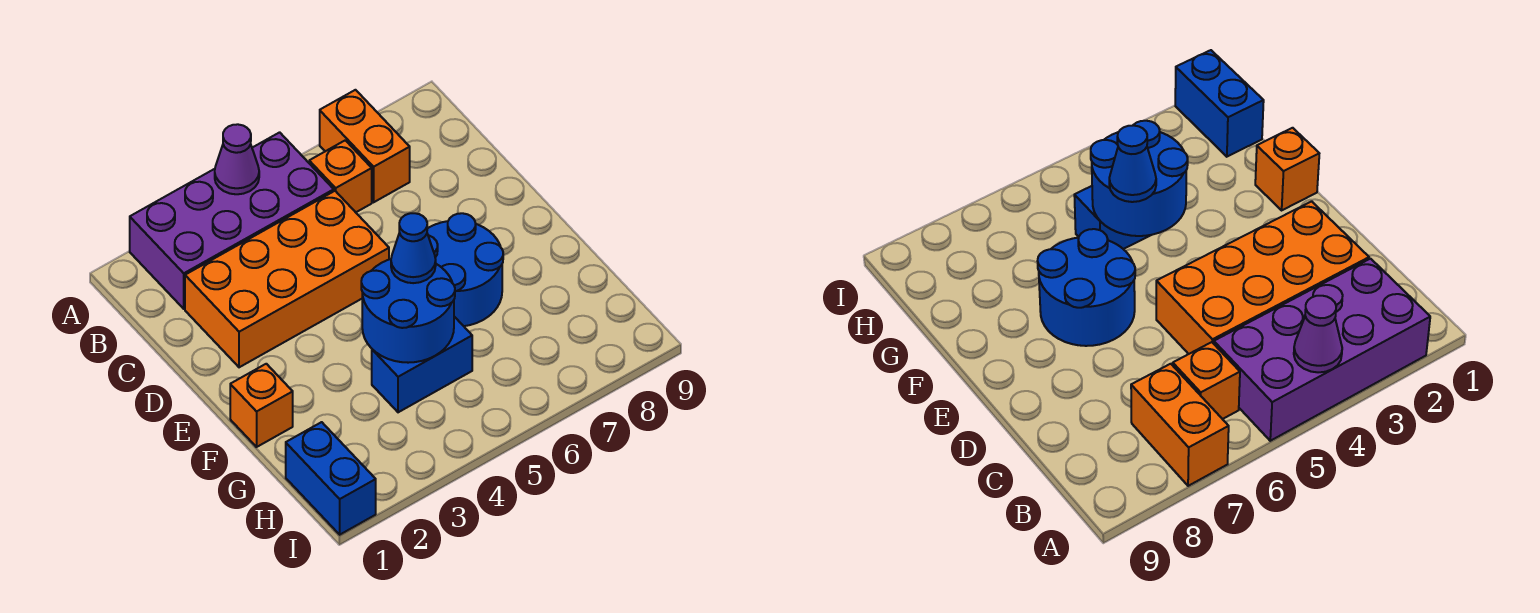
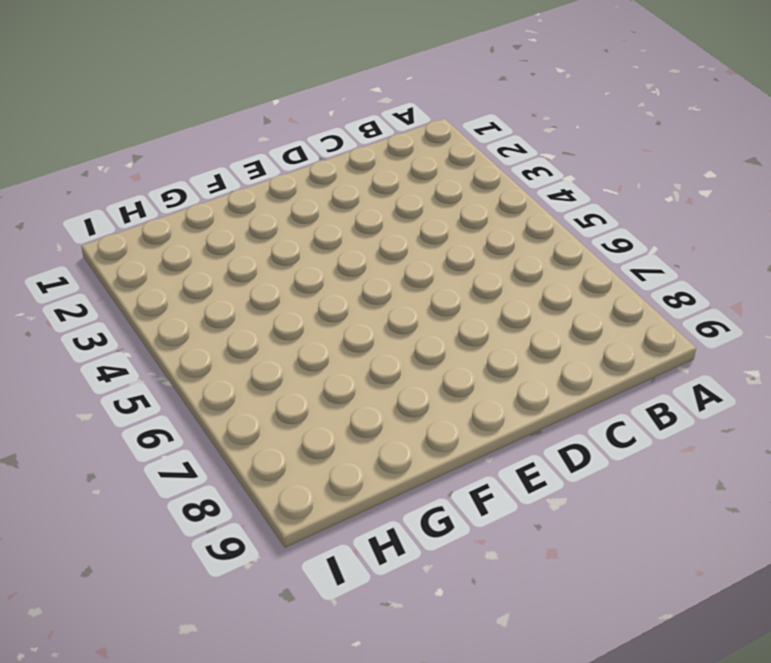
none -> purple 2x4 brick [130,132,334,309]
none -> orange 1x2 brick [320,90,410,202]

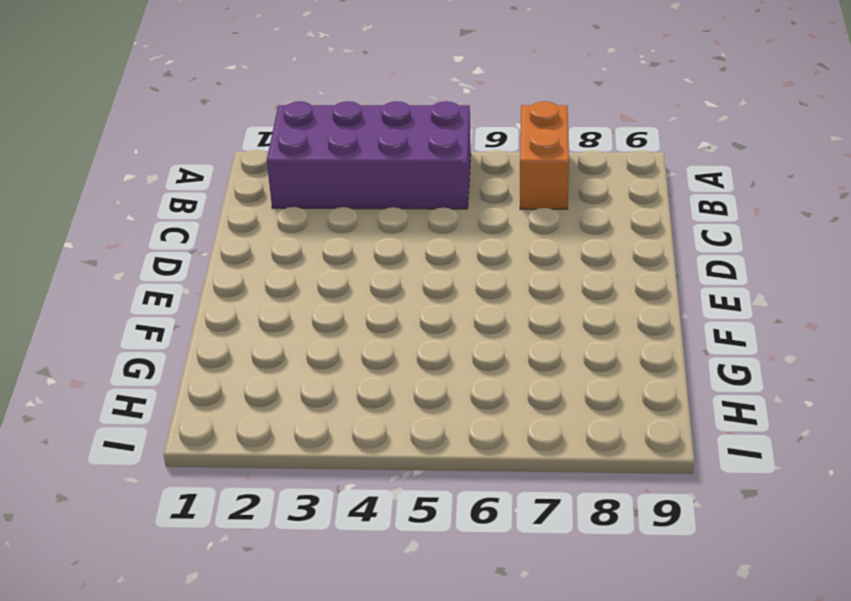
none -> orange 1x1 brick [309,140,372,212]
none -> orange 2x4 brick [185,191,389,367]

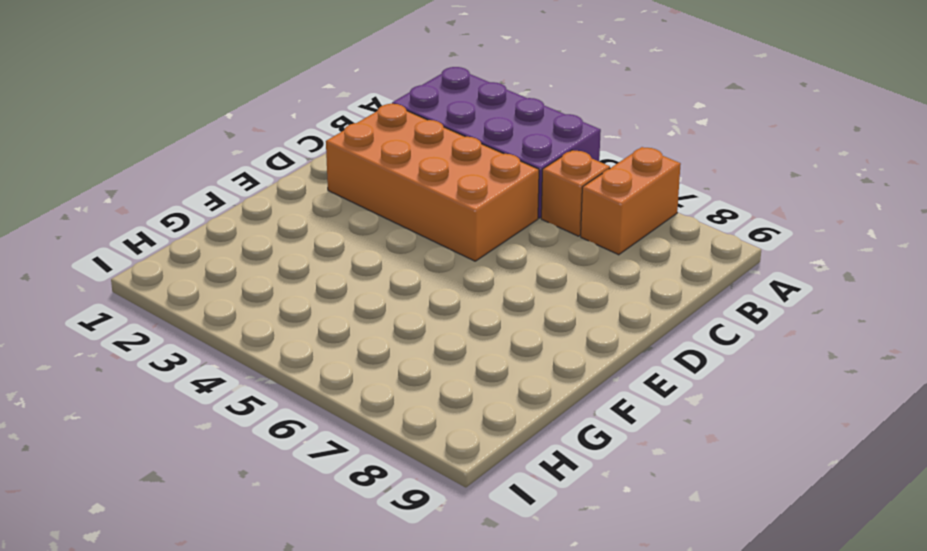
none -> blue 2x2 round brick [427,213,503,326]
none -> orange 1x1 brick [230,364,293,447]

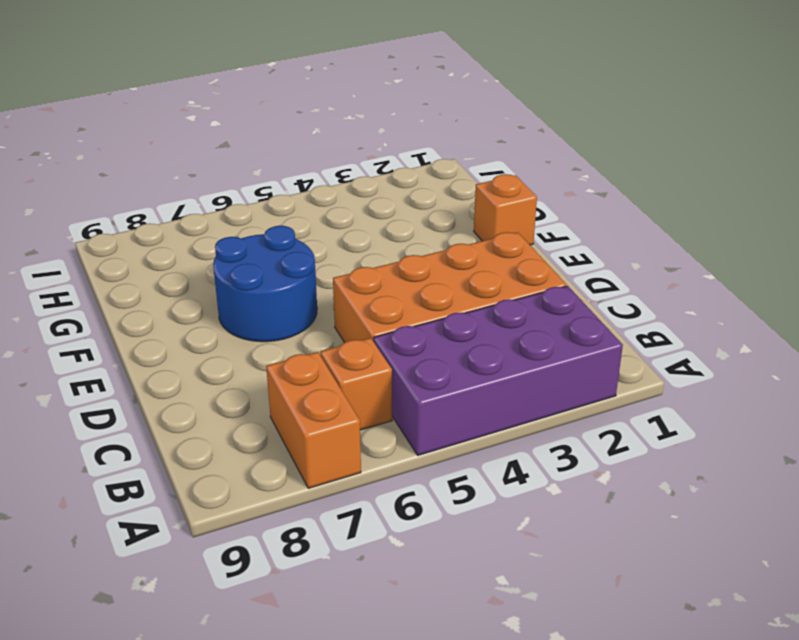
none -> blue 1x2 brick [372,317,472,412]
none -> blue 1x2 brick [286,422,376,535]

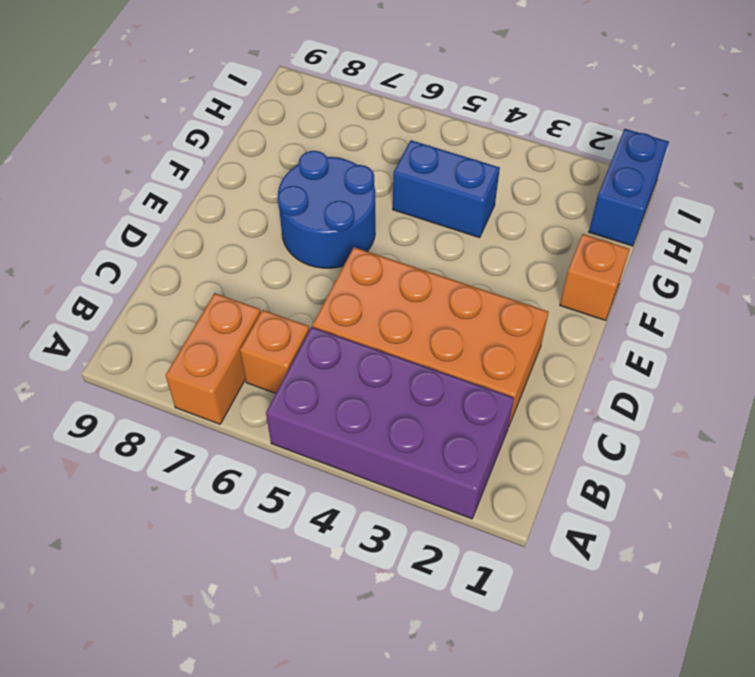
none -> purple 1x1 cone [215,124,259,194]
none -> blue 2x2 round brick [361,259,455,363]

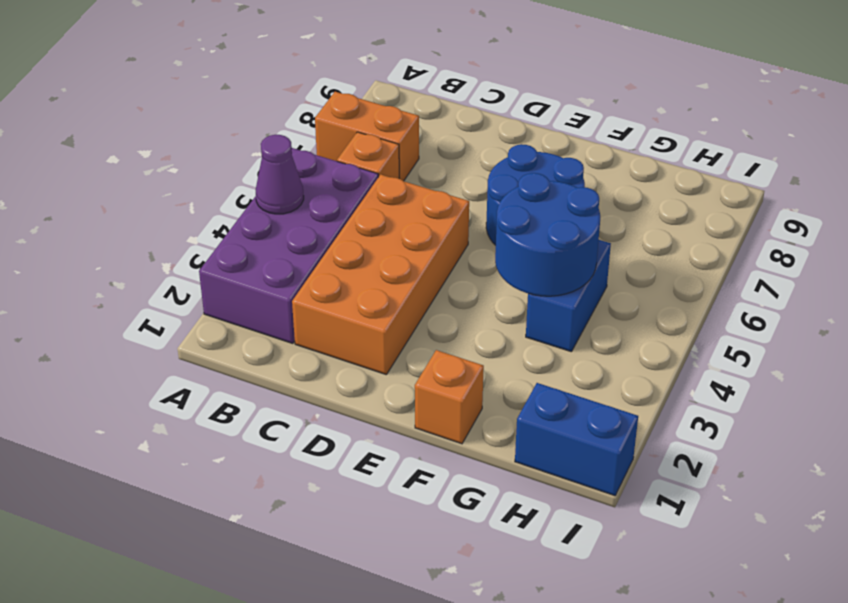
none -> blue 1x1 cone [391,213,436,283]

